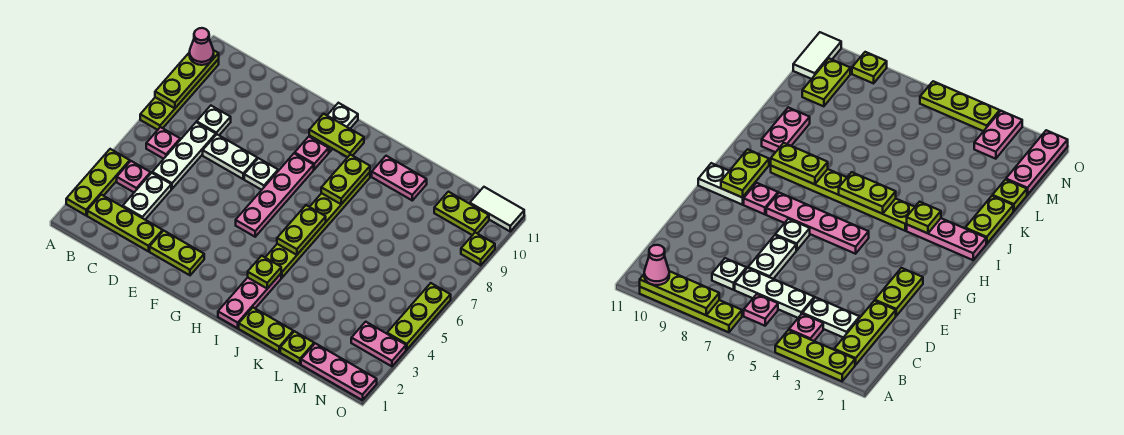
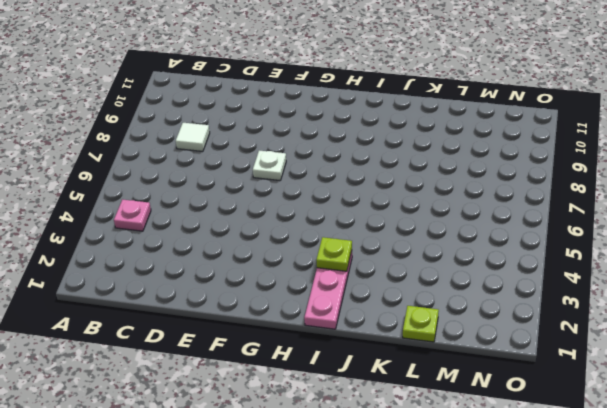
white 1x1 tile [176,123,210,151] -> white 1x1 plate [197,106,231,135]
none -> lime 1x3 plate [66,149,130,215]
none -> lime 1x4 plate [140,59,219,130]
none -> lime 1x3 plate [87,195,163,251]
none -> pink 1x1 plate [146,127,180,159]

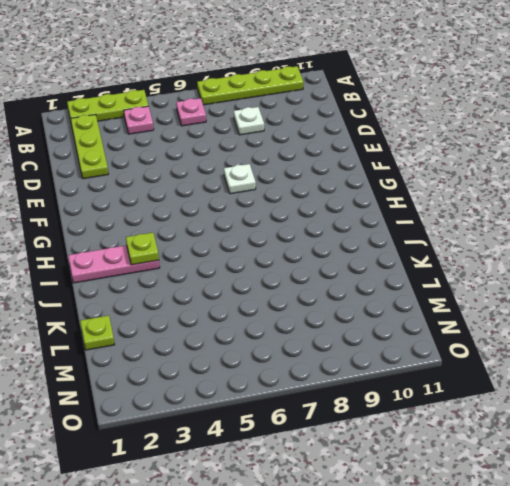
none -> white 1x2 plate [123,173,171,219]
none -> white 1x3 plate [152,122,216,189]
none -> white 1x2 plate [203,134,257,179]
none -> lime 1x2 plate [150,231,204,275]

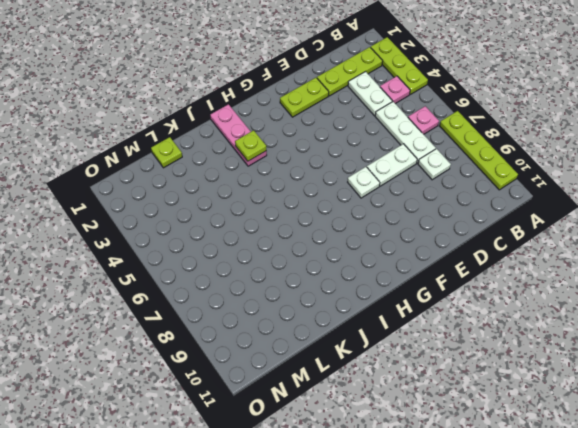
none -> pink 1x4 plate [236,153,314,237]
none -> pink 1x1 plate [295,137,329,169]
none -> white 1x2 plate [309,103,358,152]
none -> lime 1x6 plate [265,172,370,278]

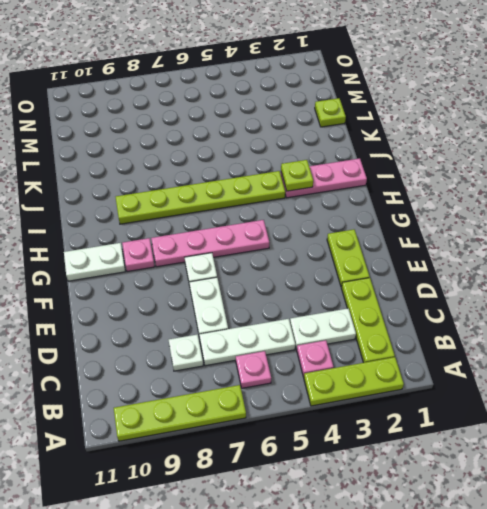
none -> lime 1x2 plate [239,308,293,352]
none -> pink 1x2 plate [372,156,427,200]
none -> pink 1x3 plate [301,343,377,400]
none -> lime 1x2 plate [434,192,489,235]

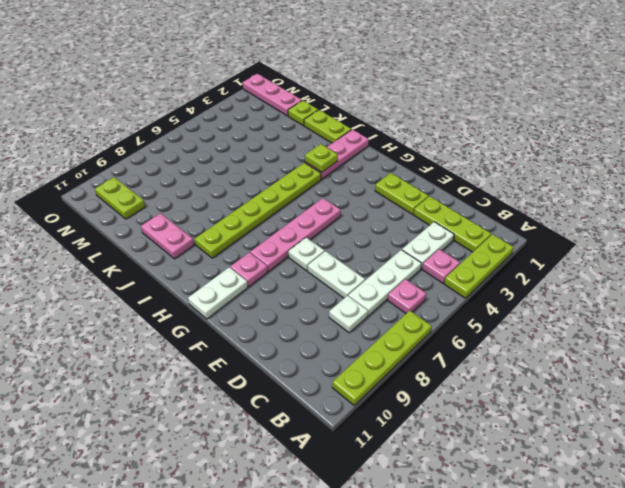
none -> pink 1x2 plate [351,322,406,366]
none -> white 1x2 tile [470,187,524,231]
none -> lime 1x3 plate [387,283,451,350]
none -> lime 1x1 plate [461,233,495,265]

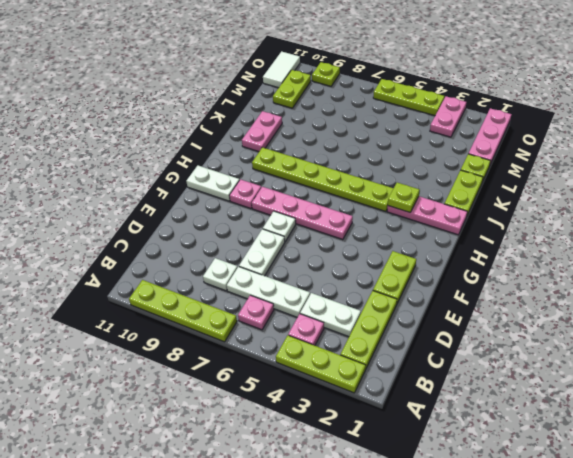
none -> lime 1x3 plate [155,50,219,108]
none -> lime 1x2 plate [309,114,364,157]
none -> lime 1x2 plate [277,205,326,255]
none -> lime 1x2 plate [321,155,370,204]

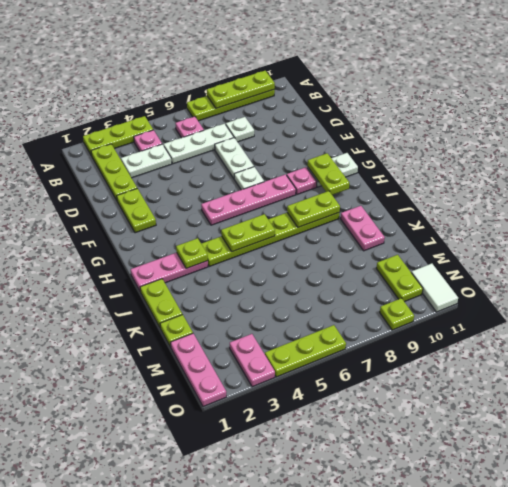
none -> pink 1x1 cone [189,28,214,65]

